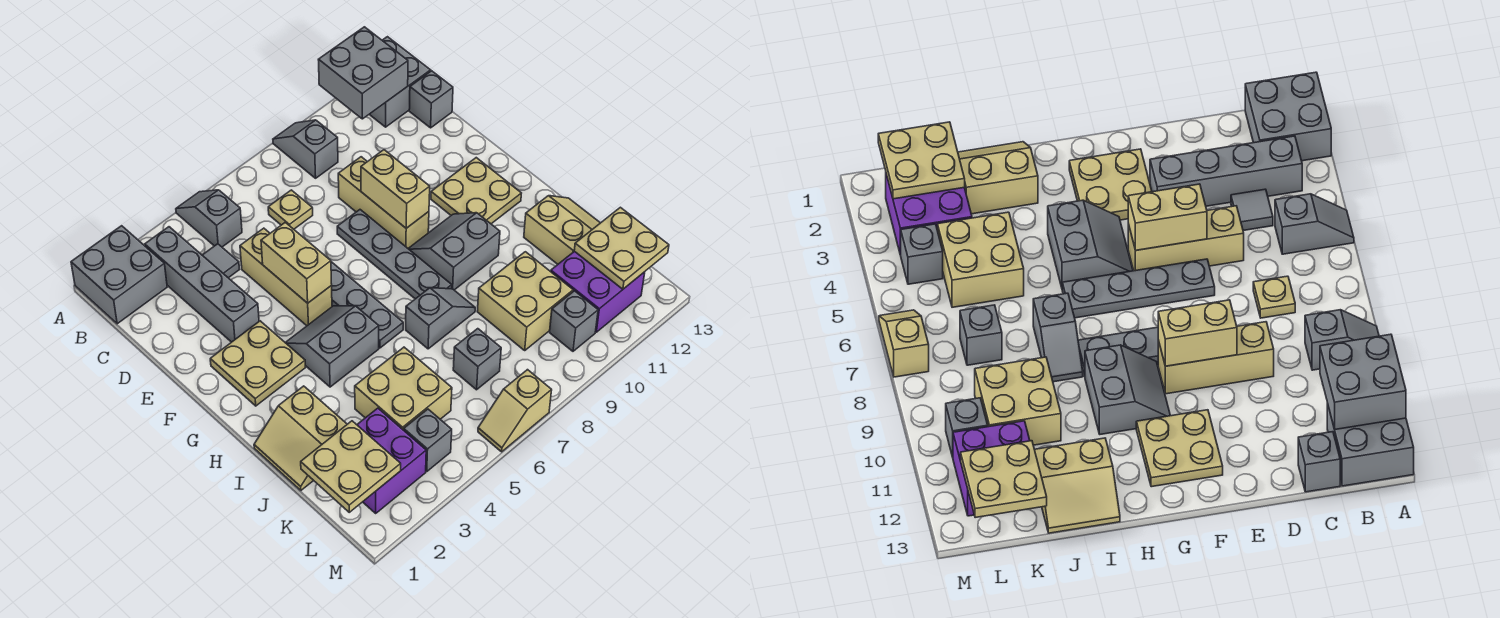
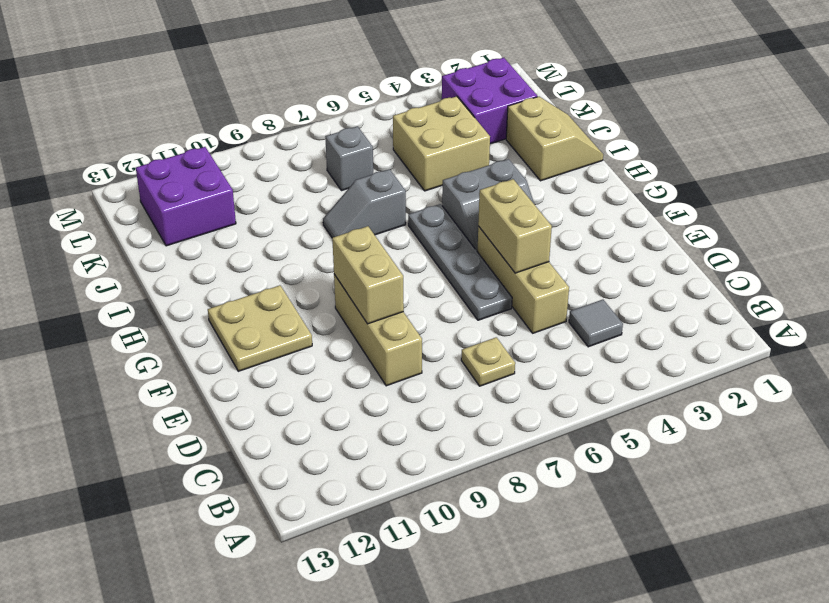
none -> grey 2x2 brick [71,226,167,324]
none -> grey 1x2 slope [176,190,242,247]
none -> grey 1x2 slope [273,120,338,178]
none -> grey 2x2 brick [369,37,431,127]

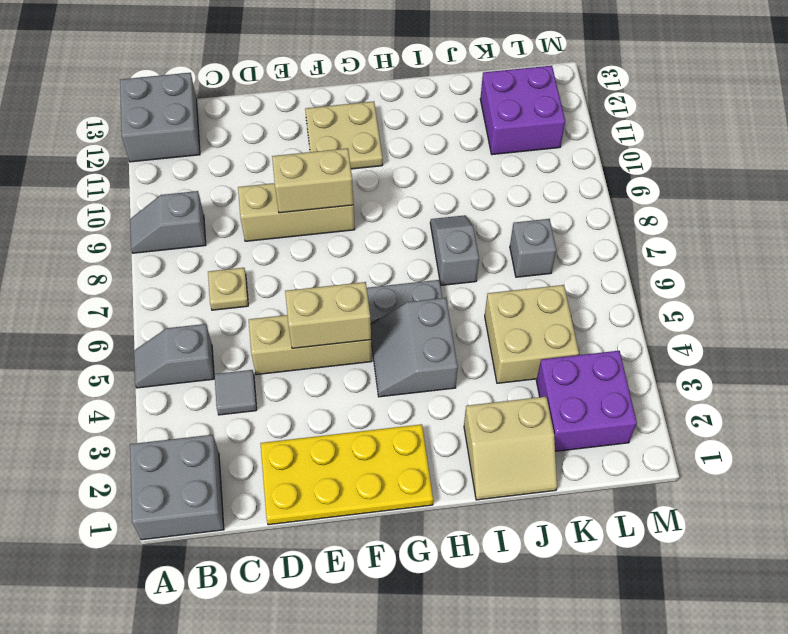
yellow 2x4 plate [260,424,433,525] -> tan 2x2 plate [210,321,305,406]
none -> grey 1x4 brick [145,227,259,342]
none -> grey 1x1 brick [409,71,453,128]
none -> grey 1x4 plate [337,210,452,299]
none -> grey 2x2 slope [408,213,500,290]

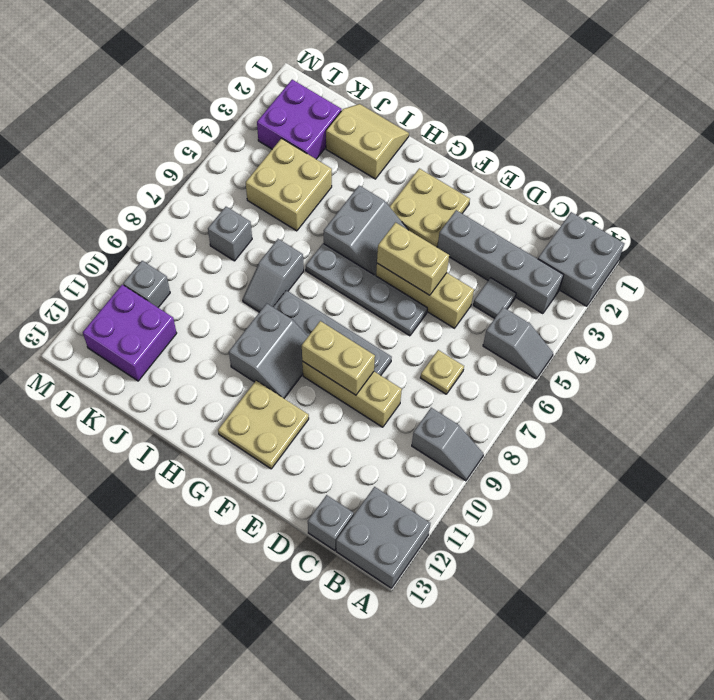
none -> tan 2x2 slope [524,196,600,264]
none -> tan 2x2 brick [477,252,573,350]
none -> grey 1x1 brick [404,409,452,471]
none -> tan 1x2 slope [478,370,552,452]

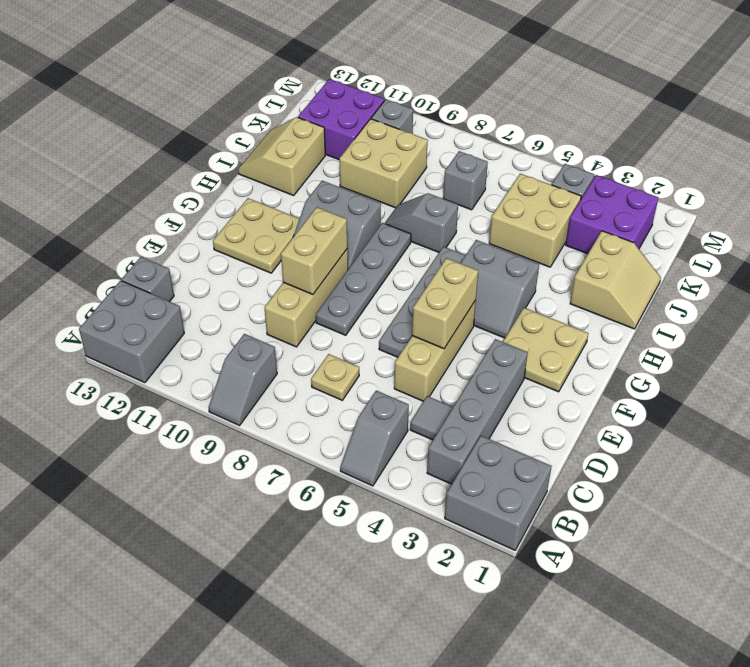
none -> tan 1x2 slope [478,370,552,452]
none -> grey 2x2 brick [318,27,408,119]
none -> tan 2x2 plate [301,421,401,512]
none -> tan 2x2 plate [574,207,669,289]

